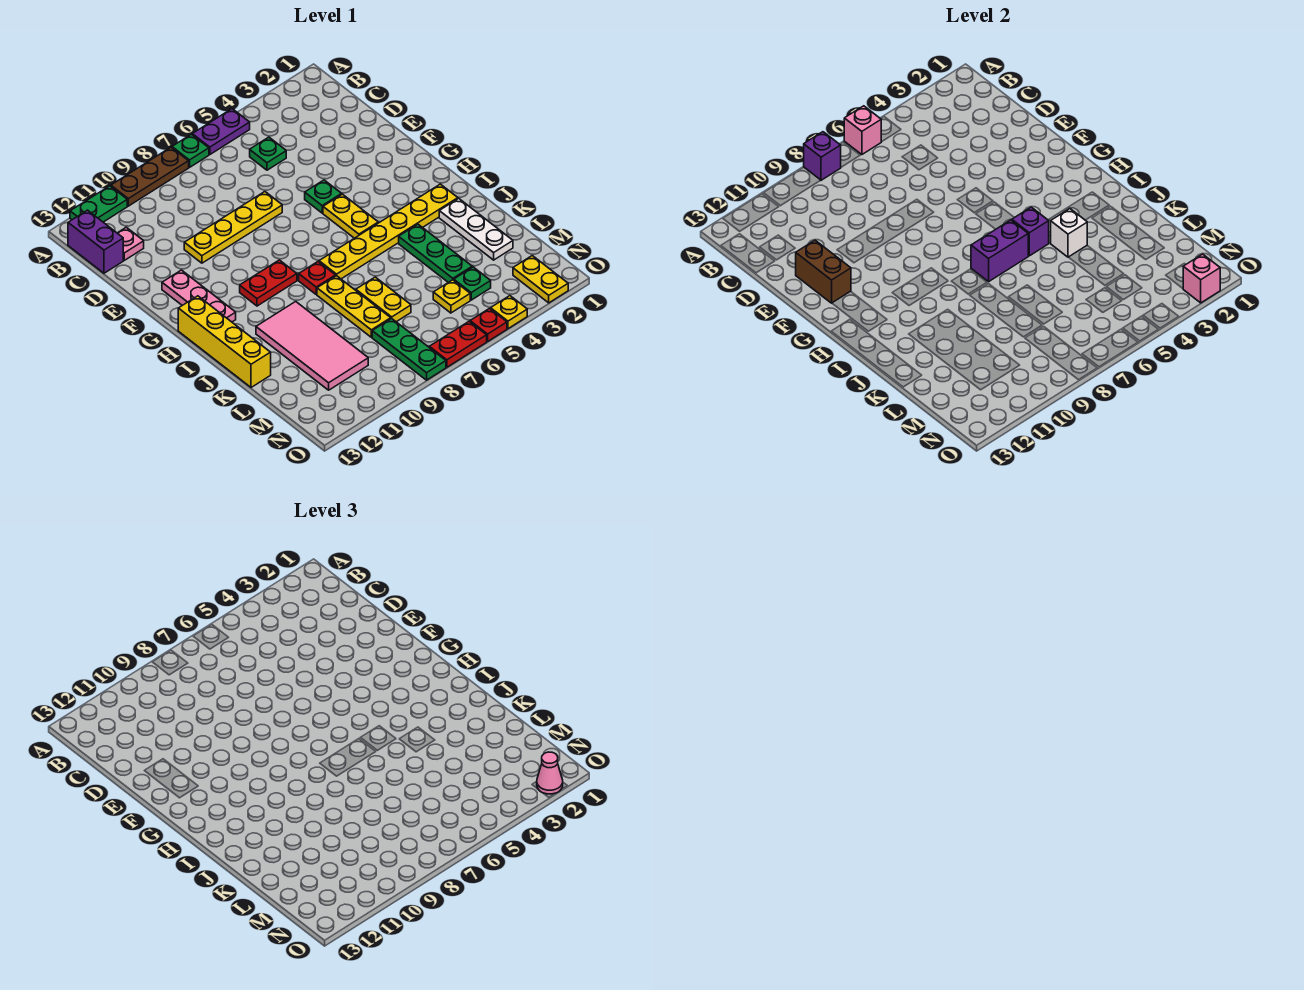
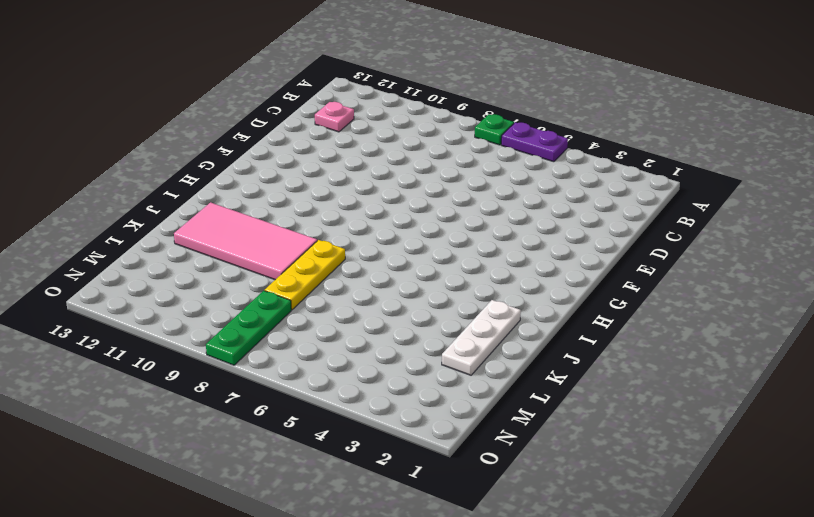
pink 2x4 tile [174,202,317,280] -> pink 2x4 tile turned to [256,302,368,390]
none -> brown 1x3 plate [111,147,189,206]
none -> green 1x2 plate [70,186,127,222]
none -> purple 1x2 brick [68,210,123,273]
none -> green 1x1 plate [250,137,286,170]

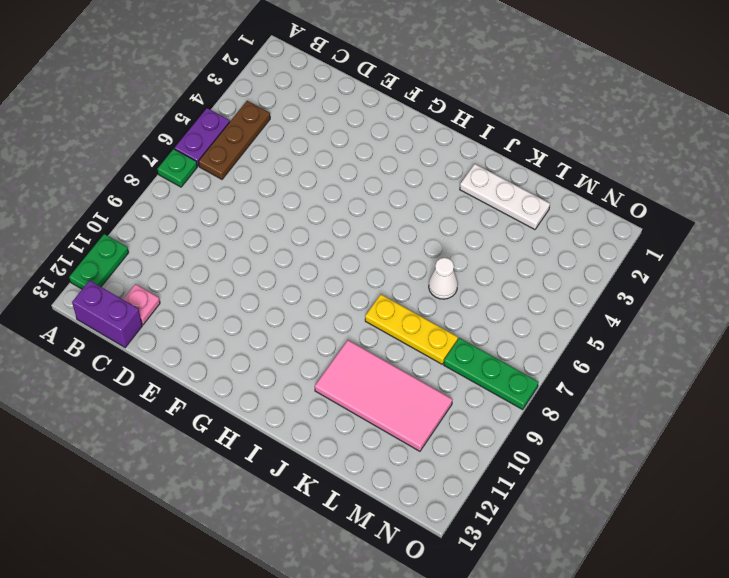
brown 1x3 plate [198,101,270,179] -> brown 1x3 plate moved to [111,147,189,206]
white 1x1 cone [429,258,458,299] -> none
none -> green 1x1 plate [250,137,286,170]
none -> yellow 1x4 plate [184,192,282,263]
none -> green 1x1 plate [305,180,342,213]
none -> pink 1x3 plate [162,270,236,322]

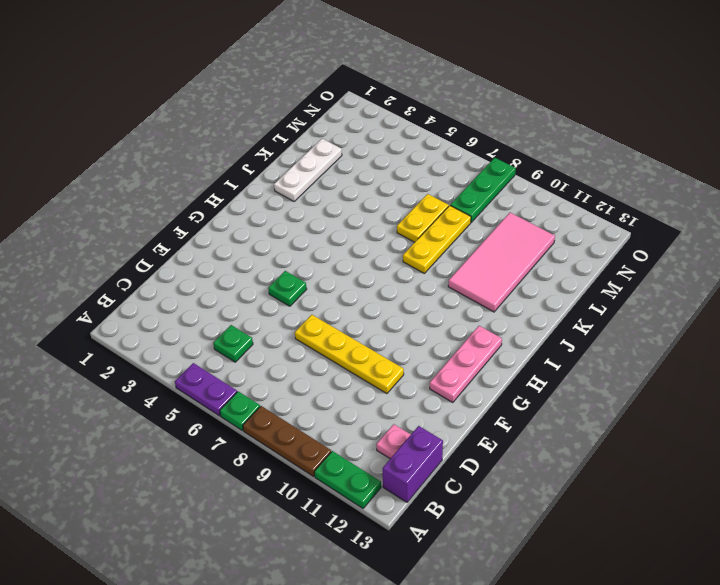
none -> yellow 1x2 plate [323,194,378,238]
none -> red 1x2 plate [240,260,297,306]
none -> yellow 1x4 brick [178,296,271,387]
none -> yellow 1x6 plate [319,184,458,279]

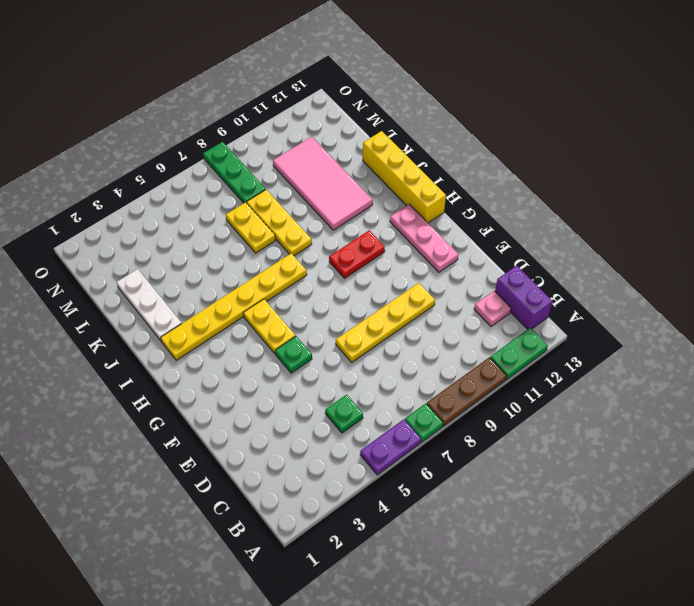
none -> red 1x1 plate [299,262,336,294]
none -> green 1x3 plate [399,224,472,282]
none -> green 1x1 plate [454,267,491,300]
none -> yellow 1x1 plate [433,280,470,313]

